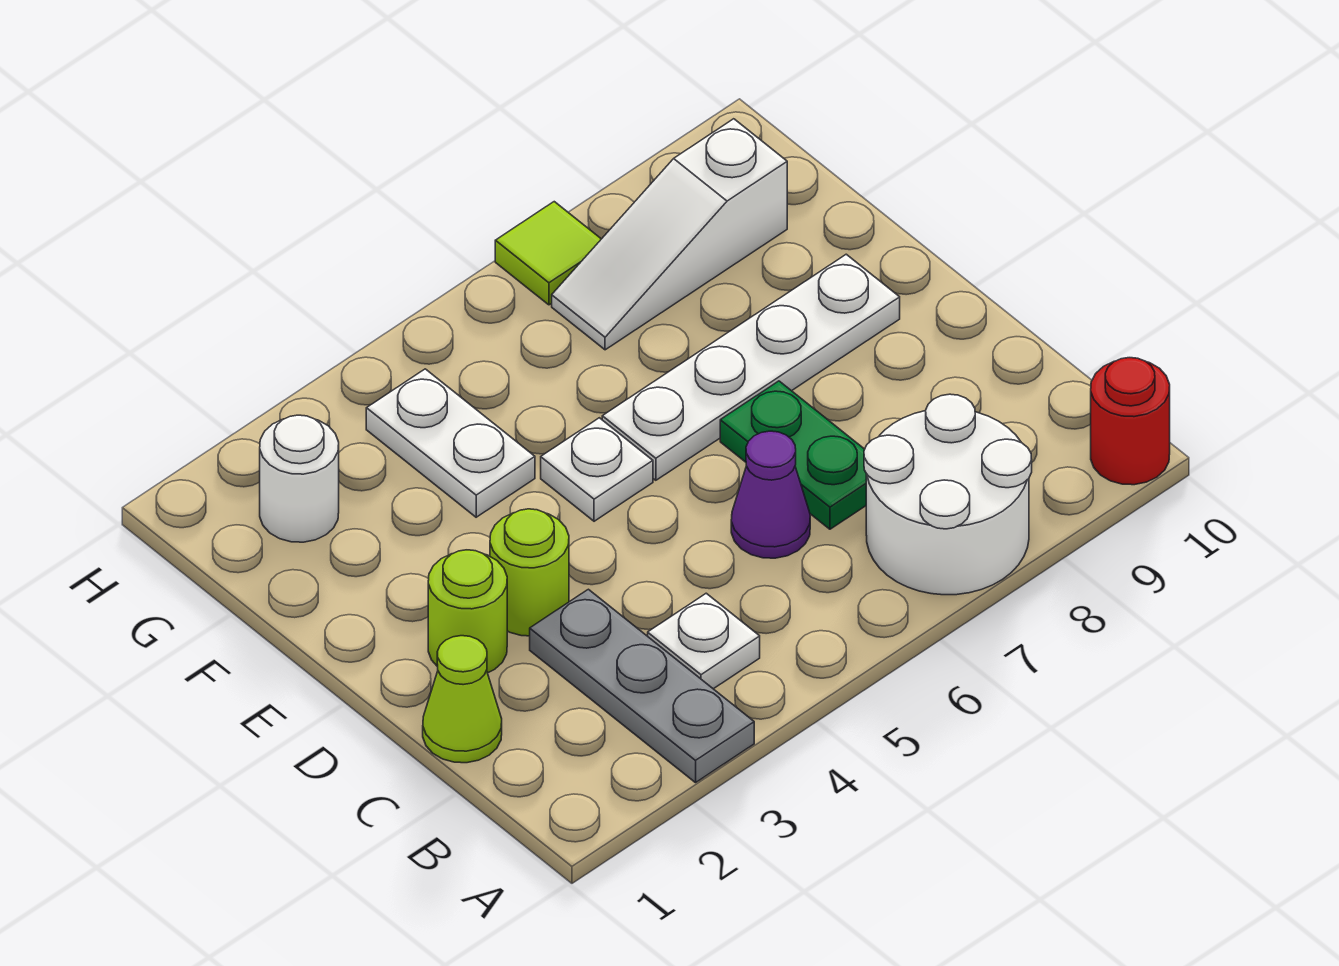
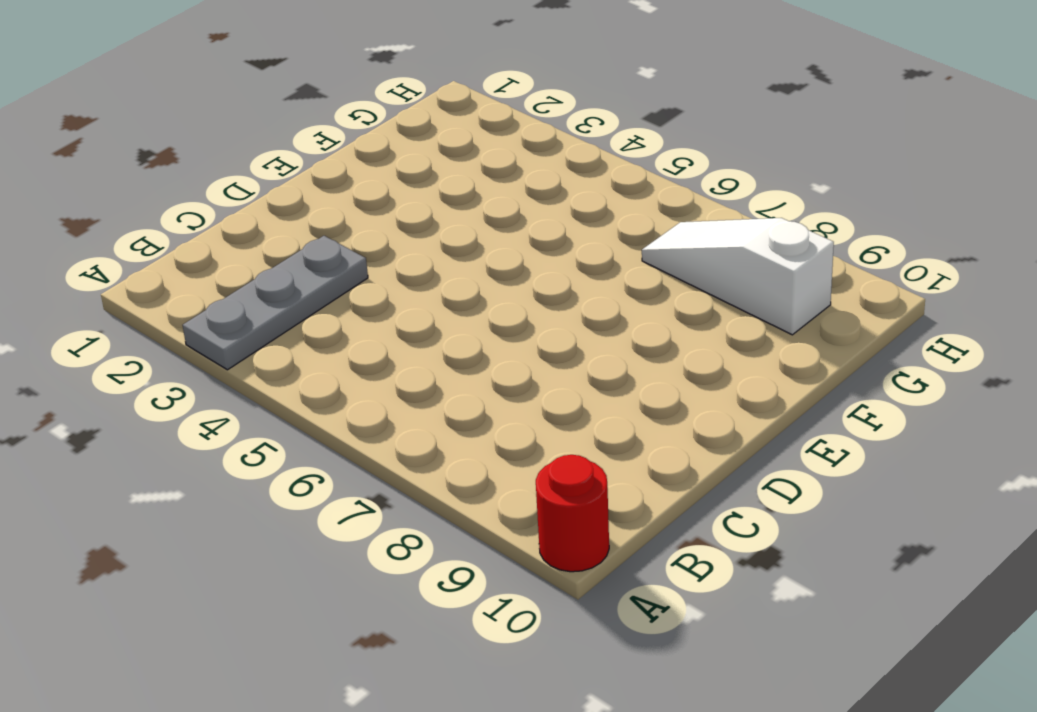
none -> white 2x2 round brick [864,394,1032,595]
none -> white 1x1 plate [648,593,760,689]
none -> lime 1x1 cone [423,636,502,763]

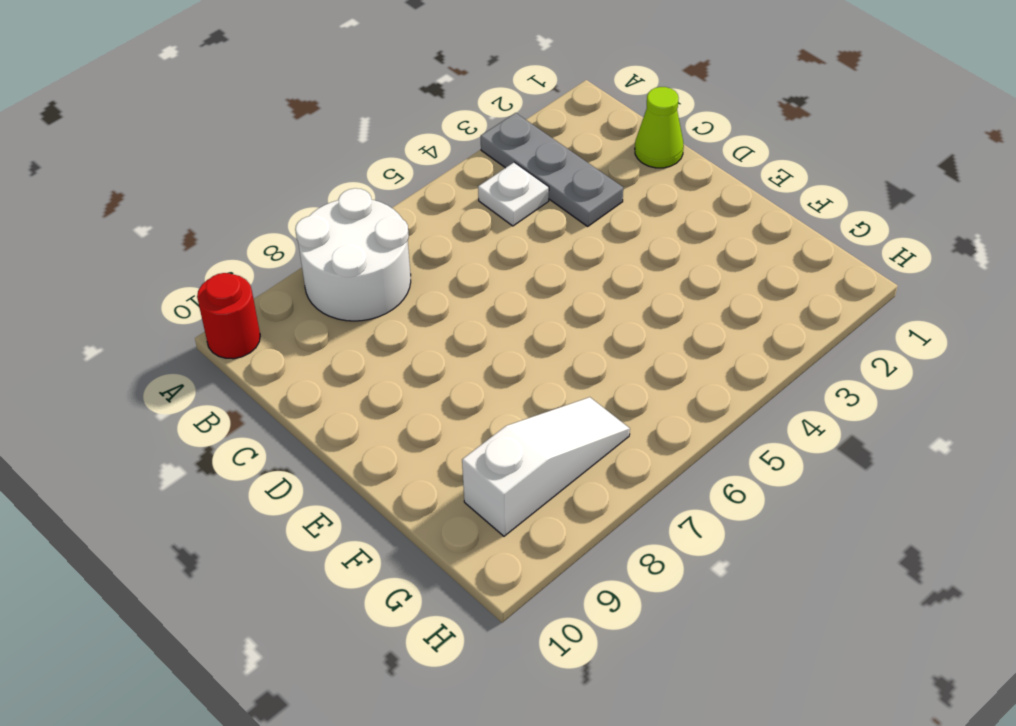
none -> purple 1x1 cone [731,431,810,558]
none -> green 1x2 plate [720,381,866,529]
none -> lime 1x1 round brick [428,550,507,673]

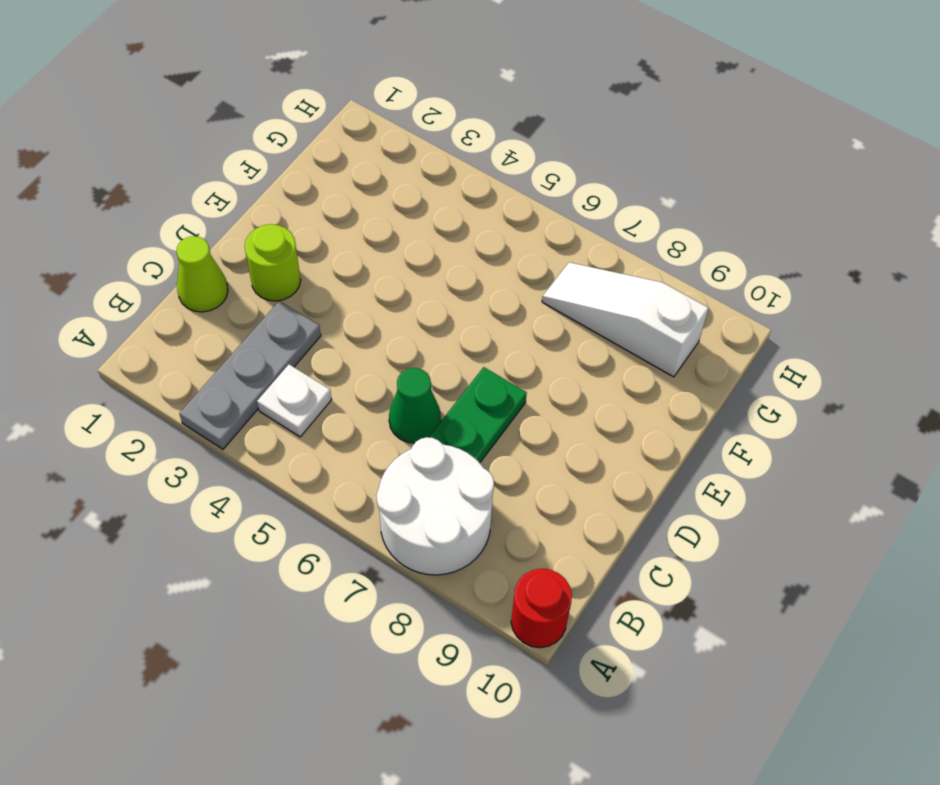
green 1x1 cone [389,368,441,443] -> purple 1x1 cone [731,431,810,558]
none -> lime 1x1 round brick [490,509,569,636]
none -> white 1x1 plate [541,418,653,521]
none -> white 1x4 plate [602,254,900,480]

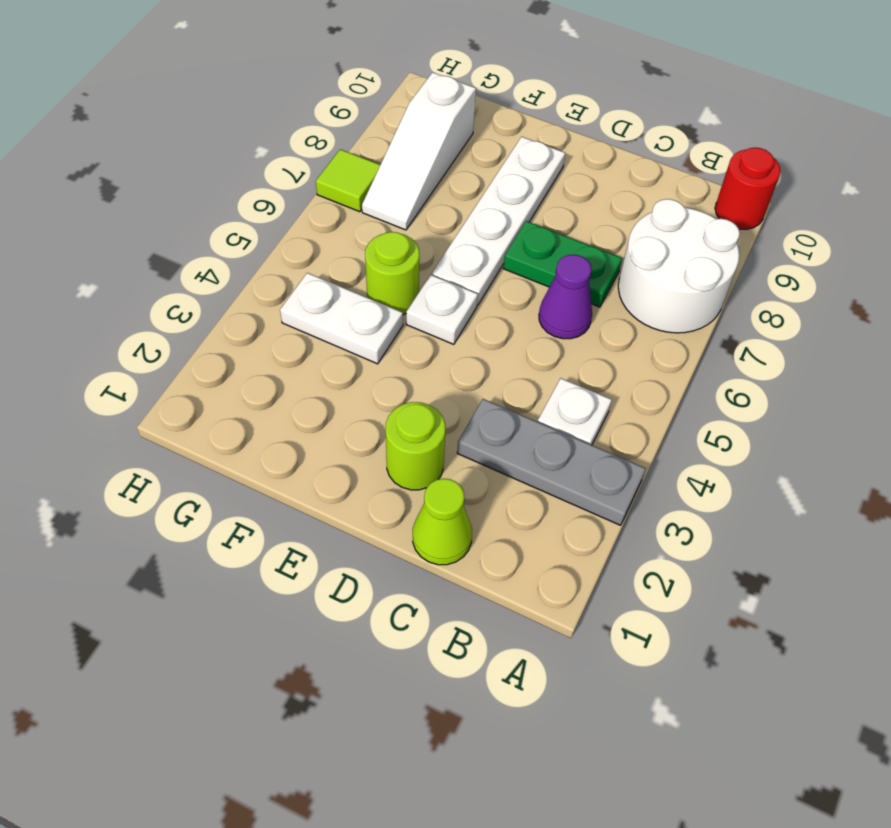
lime 1x1 round brick [365,232,419,315] -> lime 1x1 round brick moved to [490,509,569,636]
none -> white 1x1 round brick [260,415,339,542]

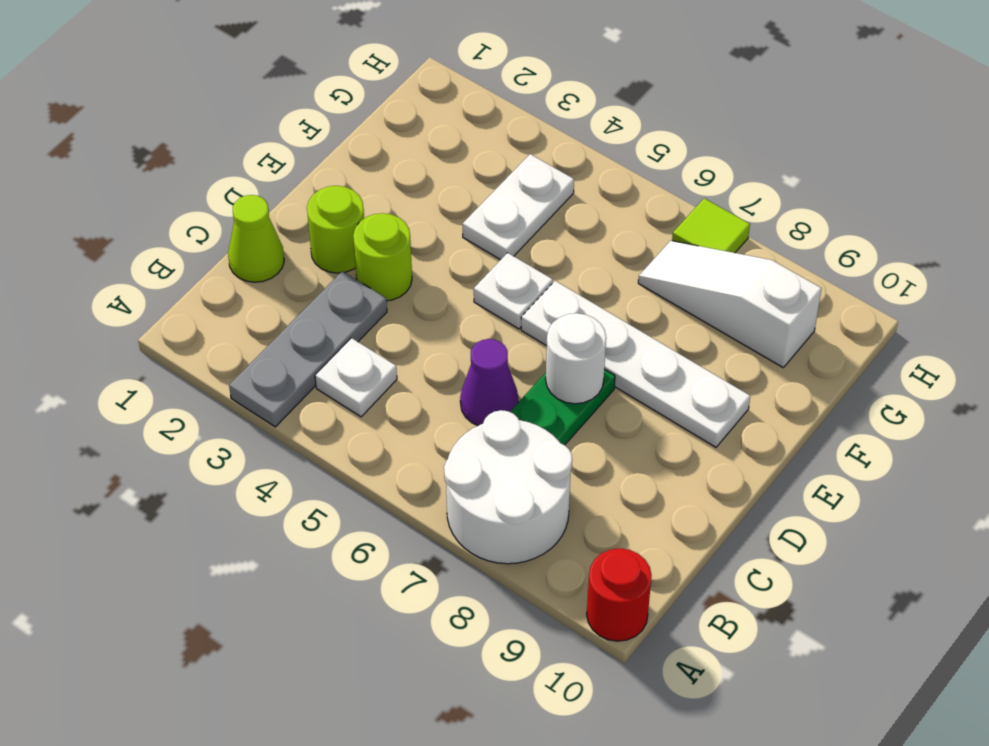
white 1x1 round brick [546,313,606,404] -> white 1x1 round brick moved to [260,415,339,542]

